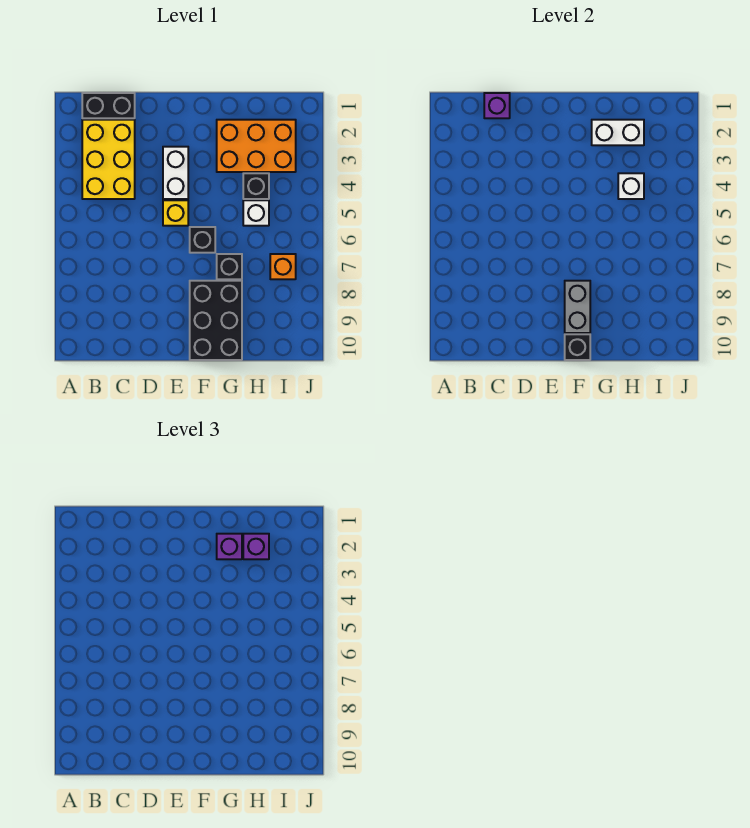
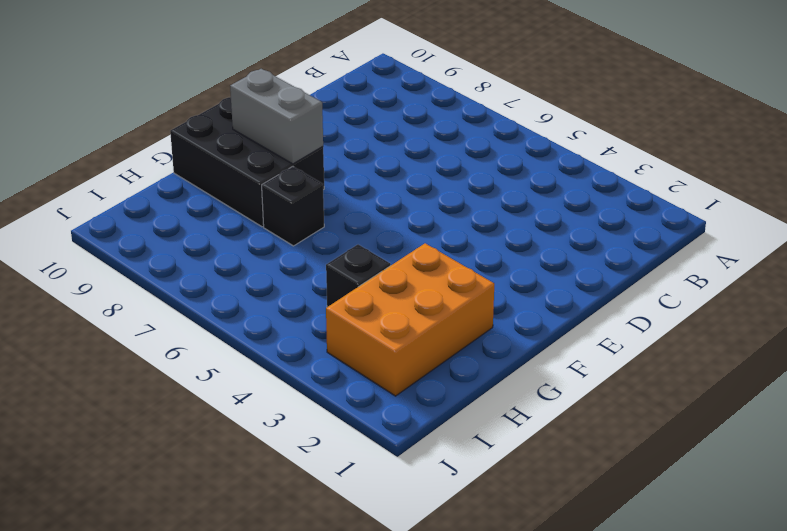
none -> black 1x2 brick [82,93,135,118]
none -> yellow 2x3 brick [82,120,135,199]
none -> white 1x2 brick [163,147,188,199]

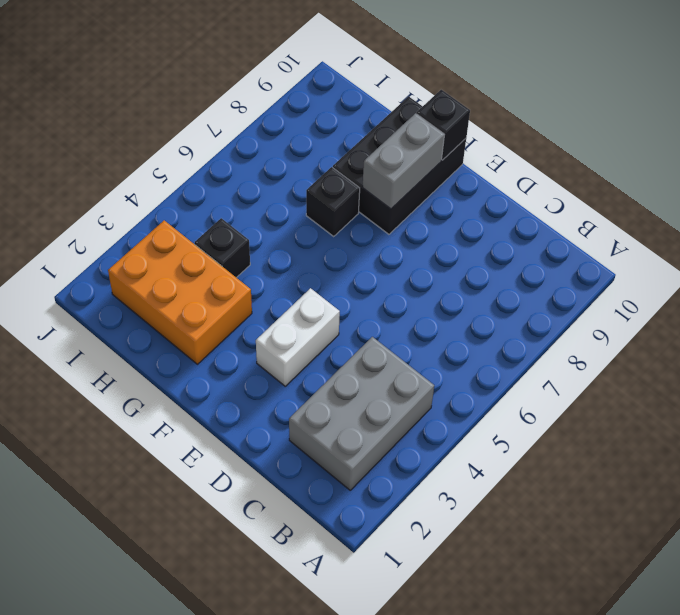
grey 2x3 brick [289,337,434,490] -> yellow 2x3 brick [82,120,135,199]
none -> black 1x2 brick [82,93,135,118]
none -> yellow 1x1 brick [163,200,188,226]
none -> black 1x1 brick [190,227,215,253]

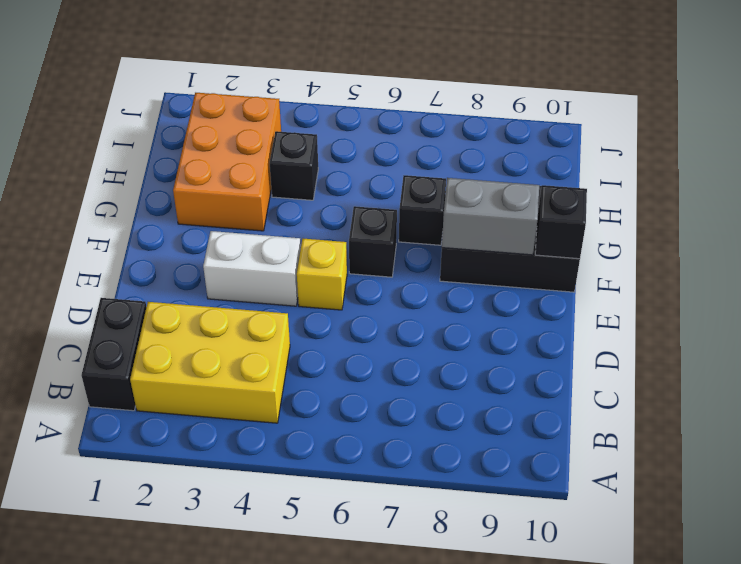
none -> white 1x1 brick [243,200,269,226]
none -> orange 1x1 brick [270,254,296,279]
none -> purple 1x1 brick [484,93,510,118]

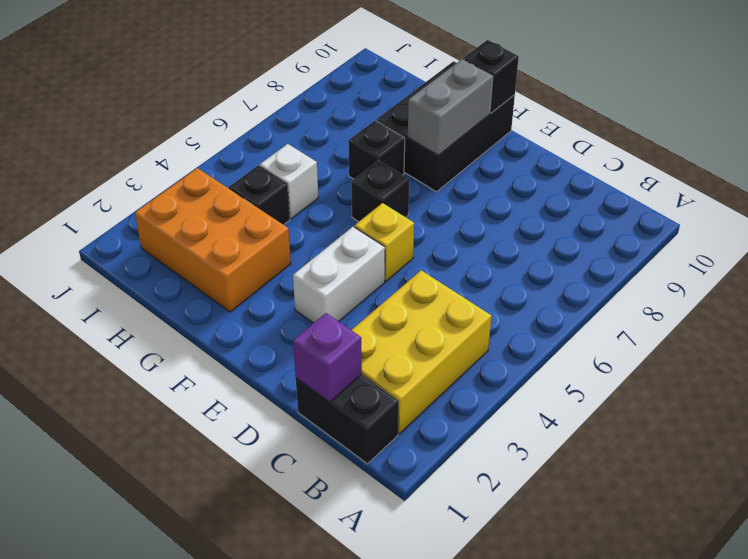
none -> orange 1x1 brick [270,254,296,279]
none -> white 1x2 brick [592,120,644,145]
none -> white 1x1 brick [618,173,644,199]

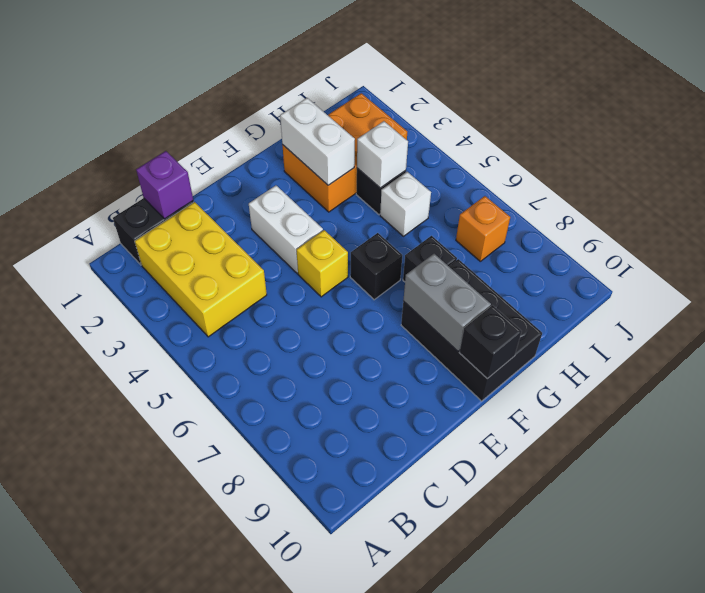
white 1x2 brick [280,98,355,185] -> white 1x2 brick turned to [592,120,644,145]
none -> purple 1x1 brick [217,534,242,559]
none -> purple 1x1 brick [243,534,269,559]

